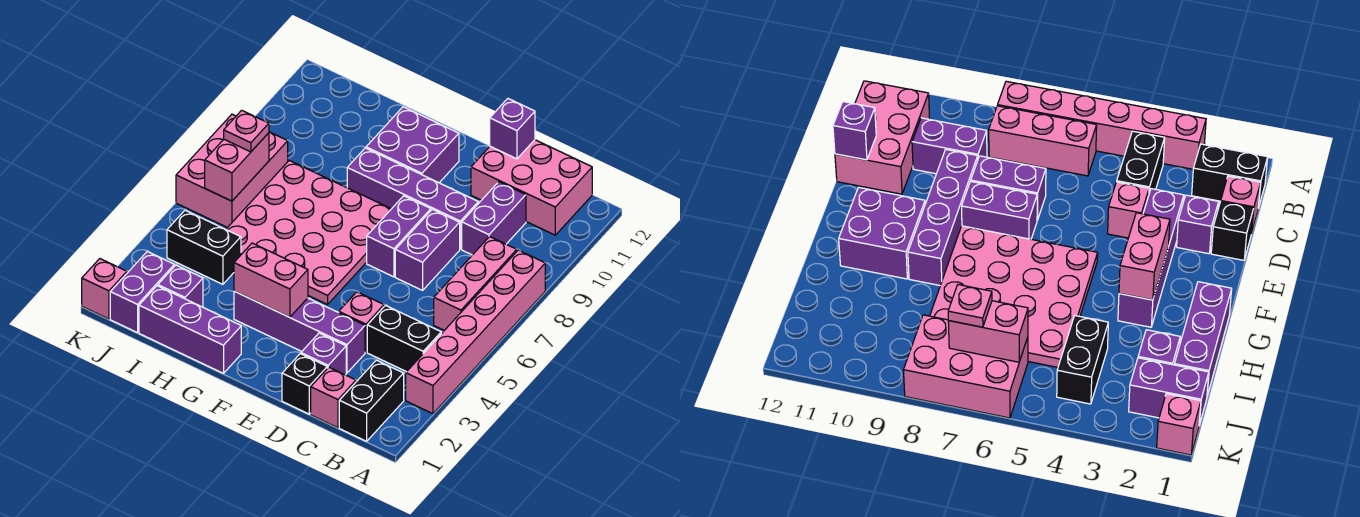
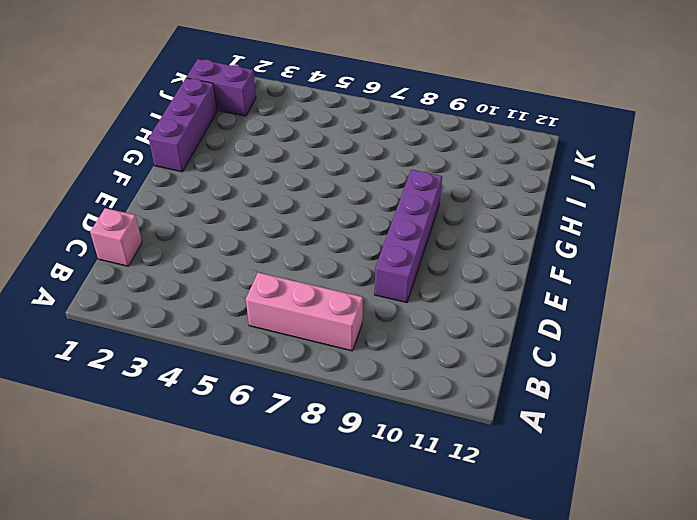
none -> pink 1x6 brick [406,250,545,414]
none -> black 1x2 brick [339,360,404,441]
none -> black 1x2 brick [367,305,441,372]

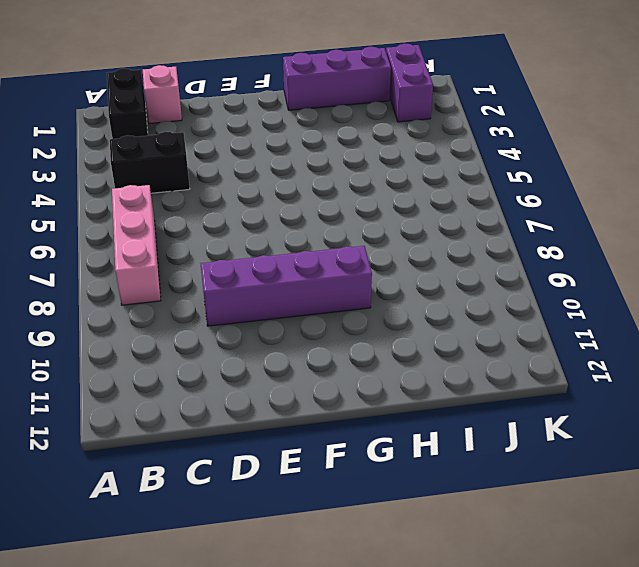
none -> pink 1x6 brick [406,250,545,414]
none -> pink 2x3 brick [471,140,592,235]
none -> purple 1x2 brick [462,182,526,255]

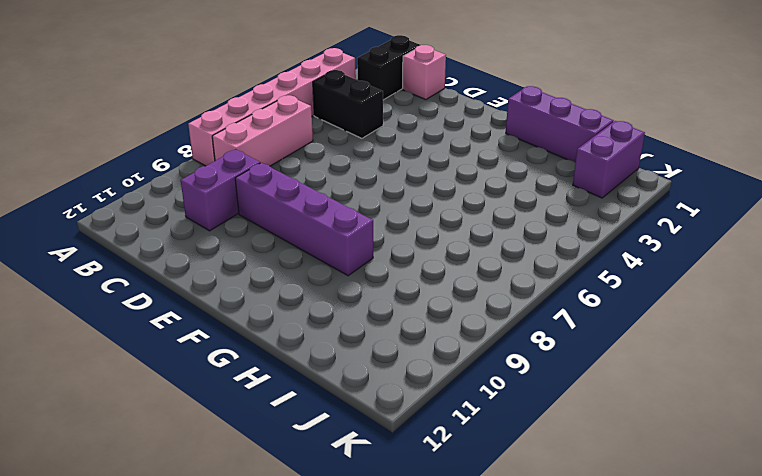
none -> pink 2x3 brick [471,140,592,235]
none -> black 1x1 brick [282,354,327,414]
none -> purple 1x1 brick [301,333,346,375]

